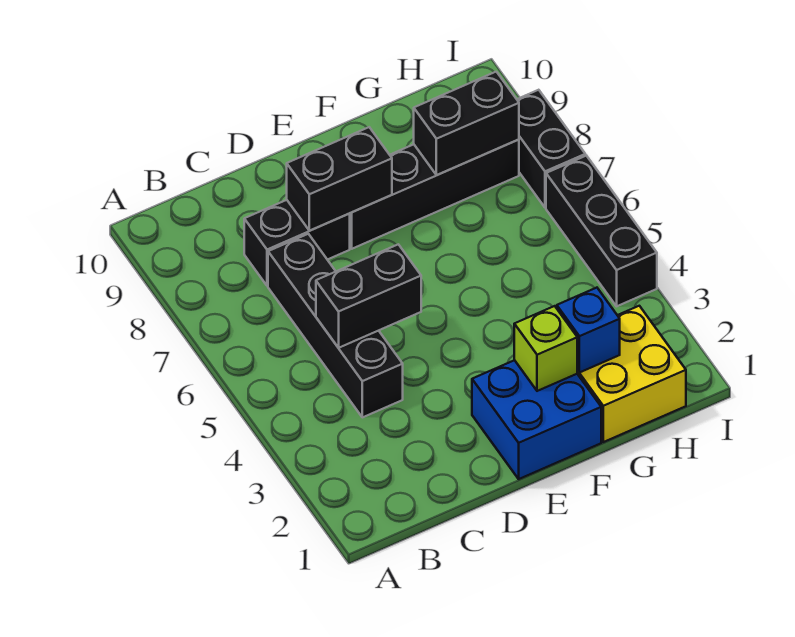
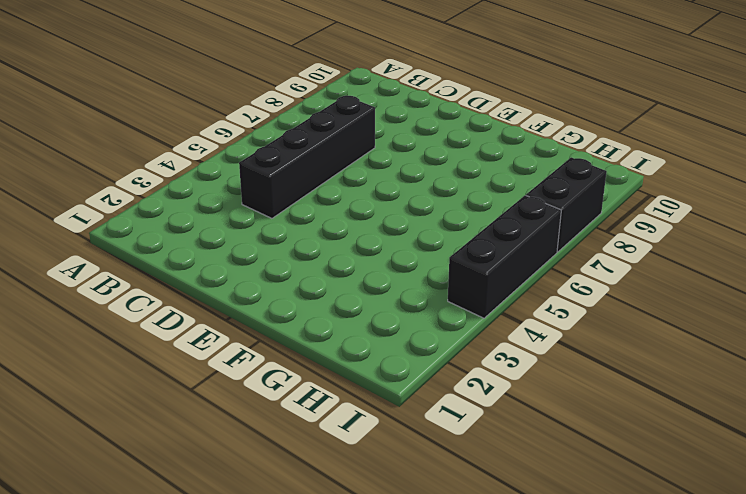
none -> black 1x2 brick [244,200,350,286]
none -> blue 2x2 brick [472,360,601,479]
none -> black 1x4 brick [349,140,519,249]

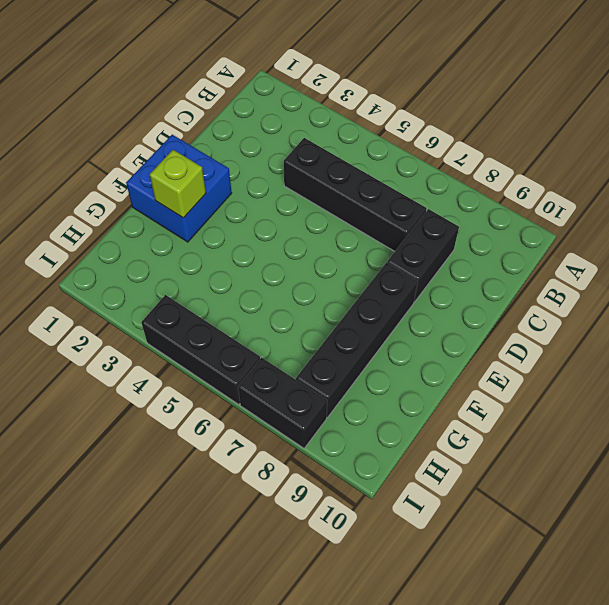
none -> yellow 2x2 brick [577,306,686,442]
none -> black 1x2 brick [316,244,421,348]
none -> black 1x2 brick [287,127,392,231]

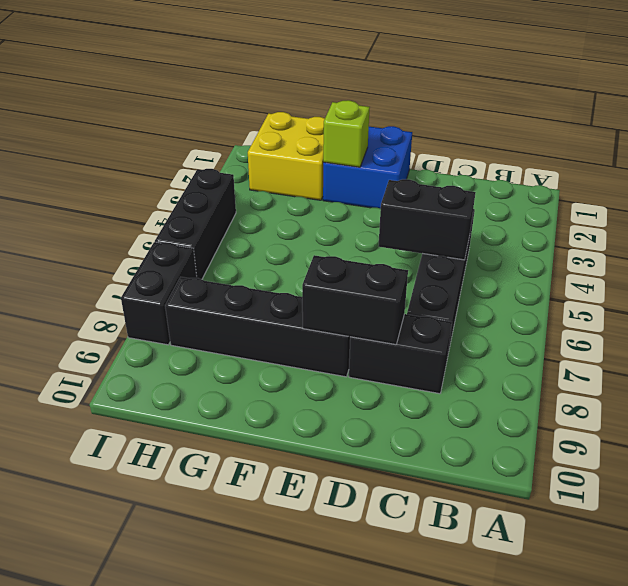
none -> blue 1x1 brick [557,288,620,373]
none -> black 1x2 brick [414,72,519,175]

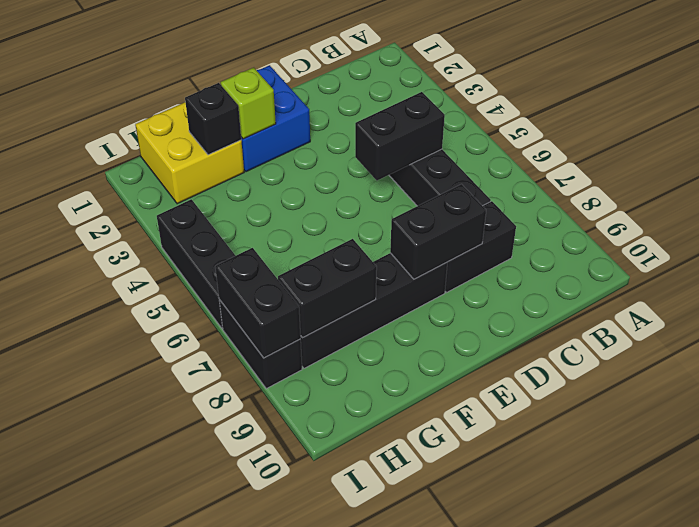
black 1x1 brick [185,83,241,155] -> blue 1x1 brick [557,288,620,373]
black 1x2 brick [215,248,301,358] -> none

